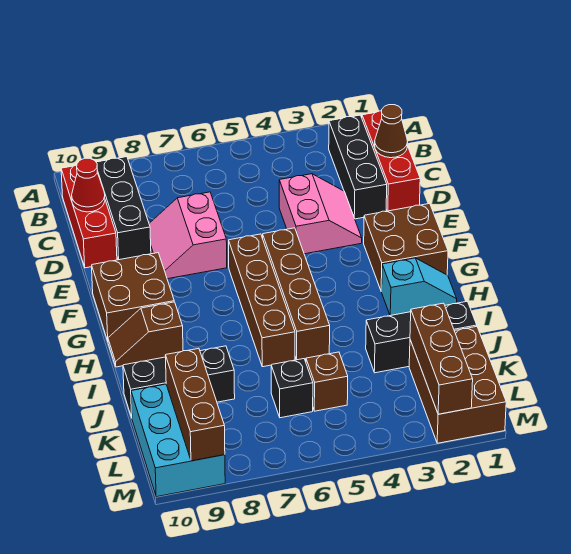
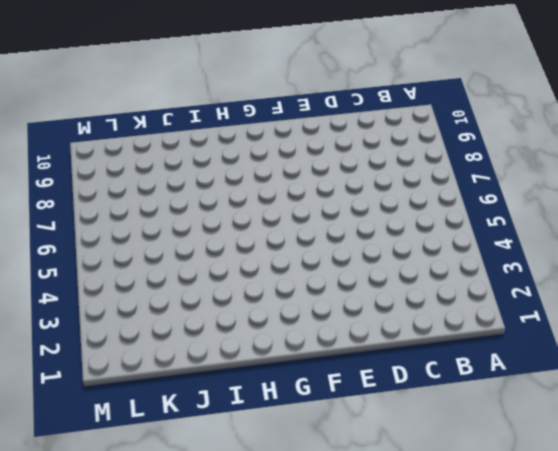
none -> red 1x3 brick [362,111,420,211]
none -> black 1x3 brick [329,115,387,219]
none -> black 1x3 brick [96,157,151,260]

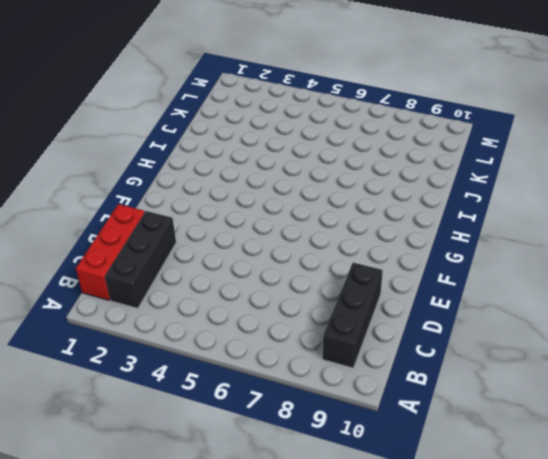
none -> red 1x3 brick [61,165,117,268]
none -> pink 2x2 slope [279,174,362,254]
none -> pink 2x2 slope [149,192,227,279]

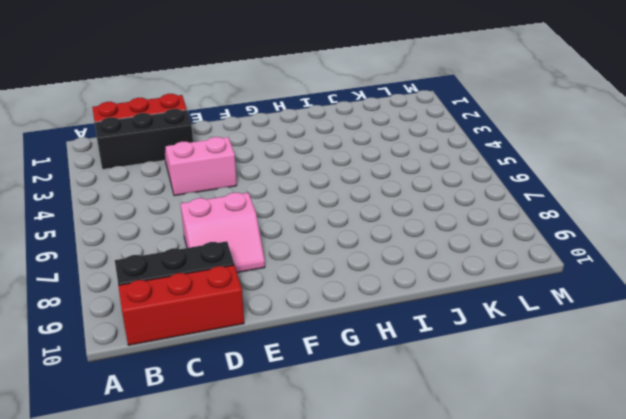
none -> brown 2x2 brick [364,204,448,291]
none -> brown 1x4 brick [263,228,330,360]
none -> brown 1x4 brick [229,234,295,367]

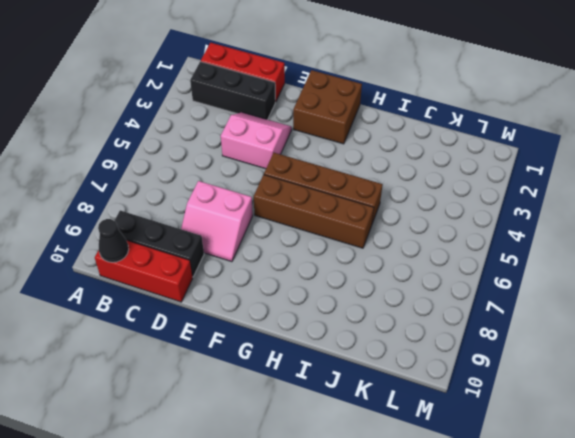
black 1x1 cone [98,219,129,262] -> none
none -> brown 2x2 brick [92,253,174,341]
none -> cyan 1x2 slope [381,258,457,315]
none -> brown 1x2 slope [108,302,183,367]

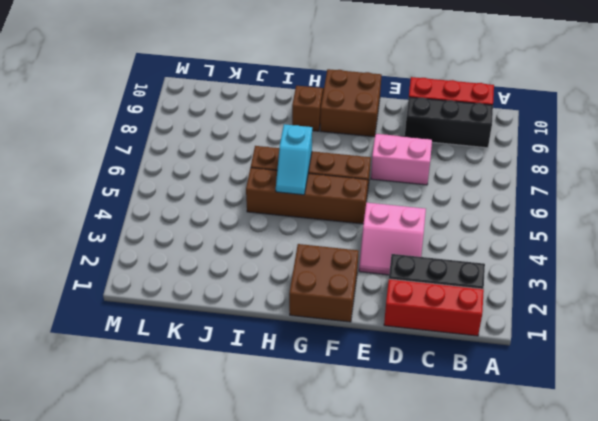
cyan 1x2 slope [276,124,312,195] -> cyan 1x2 slope moved to [381,258,457,315]
none -> black 1x3 brick [366,302,477,373]
none -> black 1x3 brick [123,346,235,417]
none -> brown 2x3 brick [409,326,506,443]

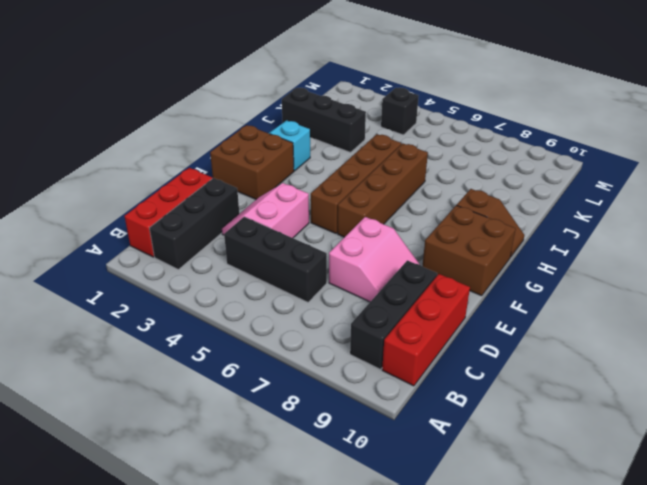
black 1x3 brick [224,217,327,302] -> black 1x3 brick moved to [123,346,235,417]
black 1x1 brick [381,88,419,135] -> black 1x1 brick moved to [271,359,313,418]
none -> brown 2x3 brick [409,326,506,443]
none -> brown 1x1 brick [306,352,348,411]
none -> cyan 2x3 brick [131,384,225,497]

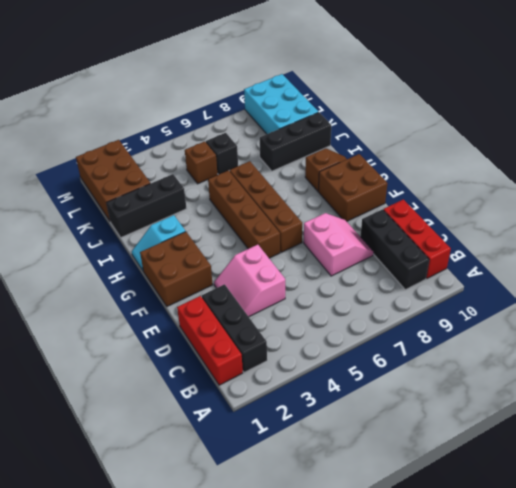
none -> brown 1x1 cone [375,105,408,158]
none -> red 1x1 cone [72,158,105,212]
none -> brown 1x3 brick [410,303,473,414]

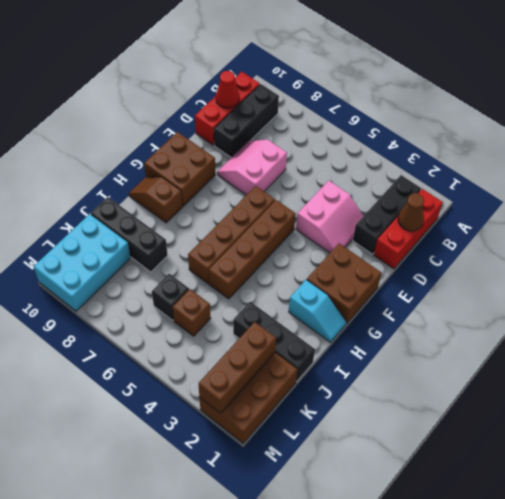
none -> brown 1x3 brick [166,348,225,461]

